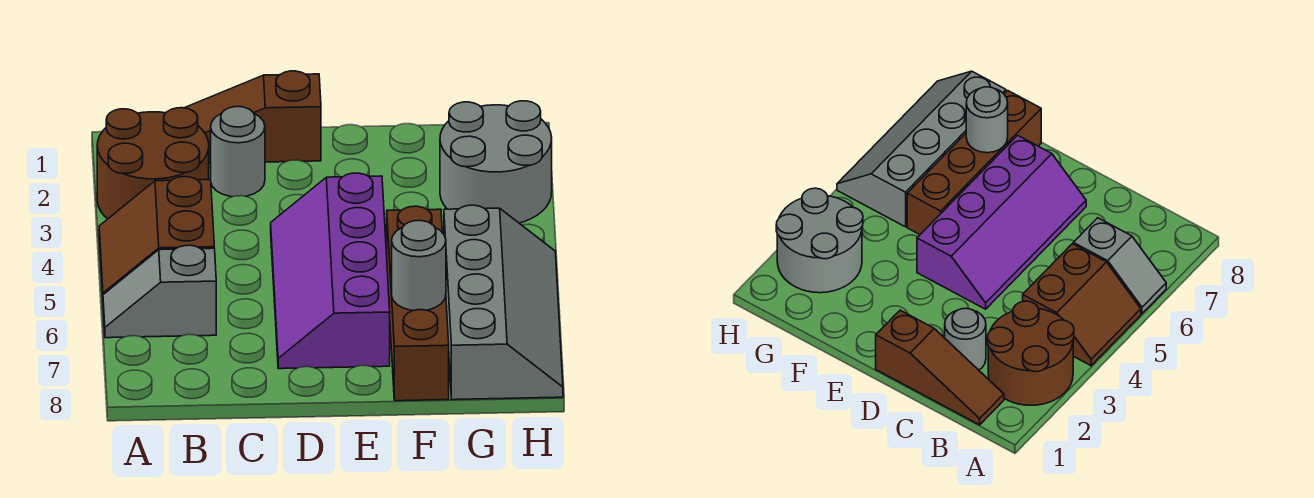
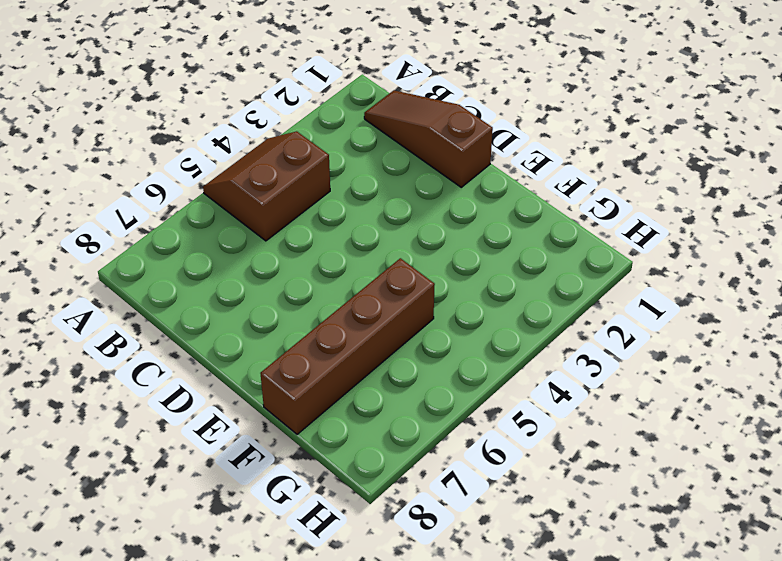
none -> brown 2x2 round brick [97,108,209,219]
none -> grey 1x2 slope [103,245,216,338]

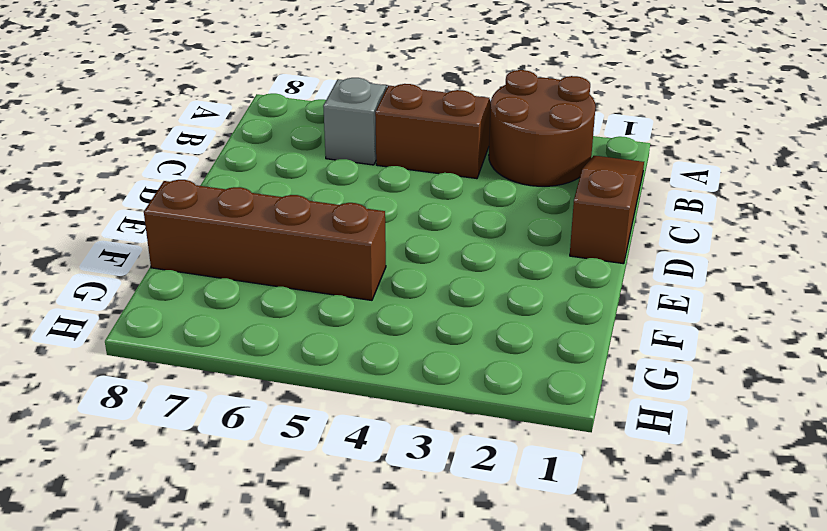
none -> grey 1x1 round brick [211,107,265,197]
none -> purple 2x4 slope [271,173,390,369]

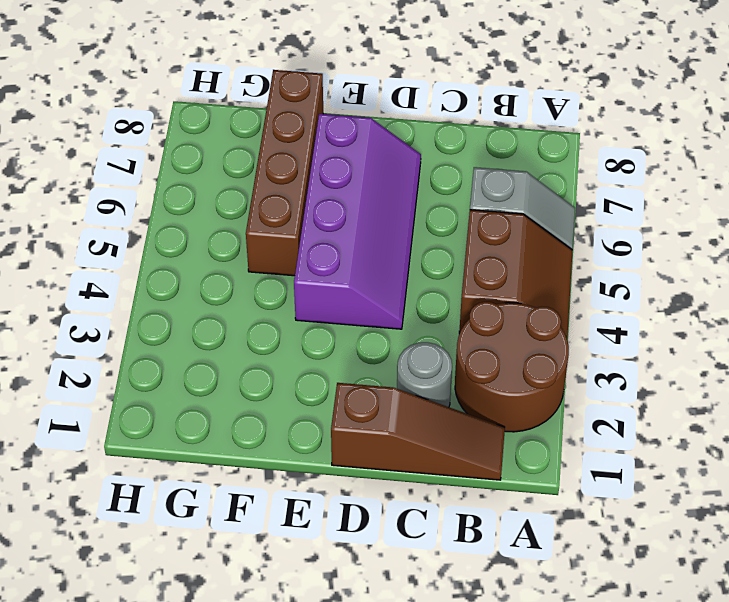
none -> grey 2x2 round brick [440,101,552,223]
none -> grey 2x4 slope [444,205,563,400]

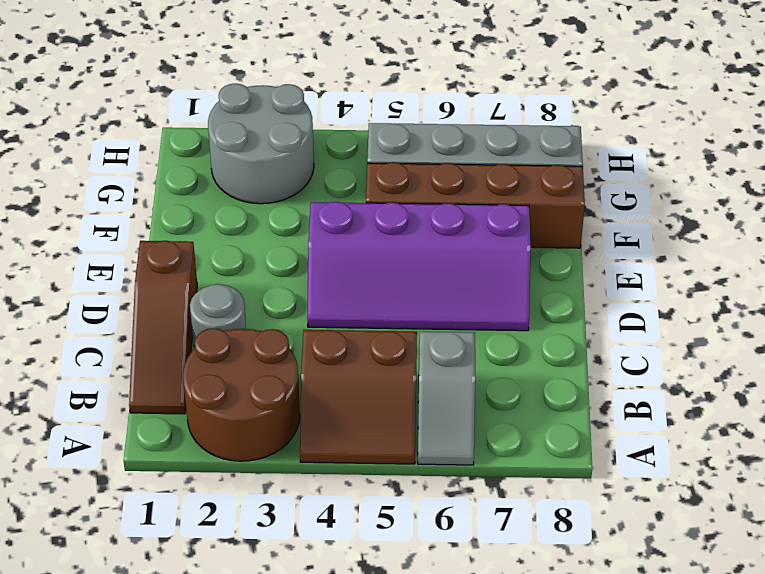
none -> grey 1x1 round brick [392,221,446,311]

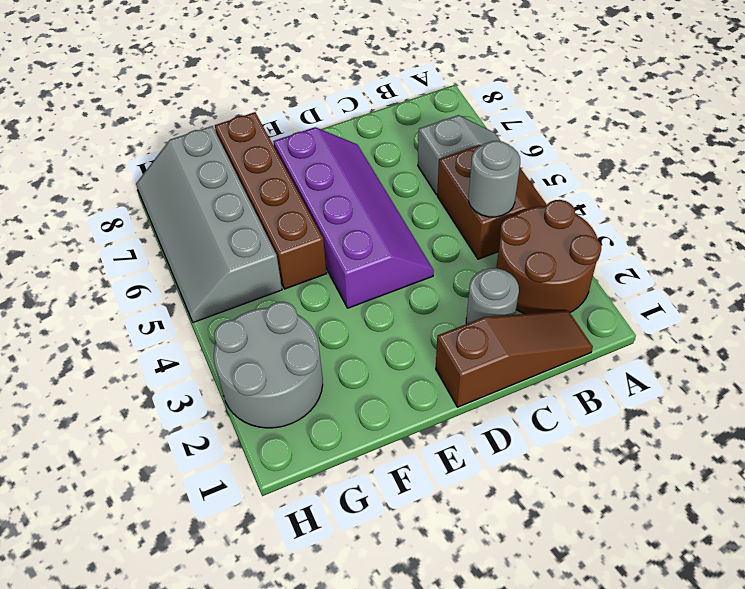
grey 1x1 round brick [469,141,520,217] -> grey 1x1 round brick moved to [392,221,446,311]

